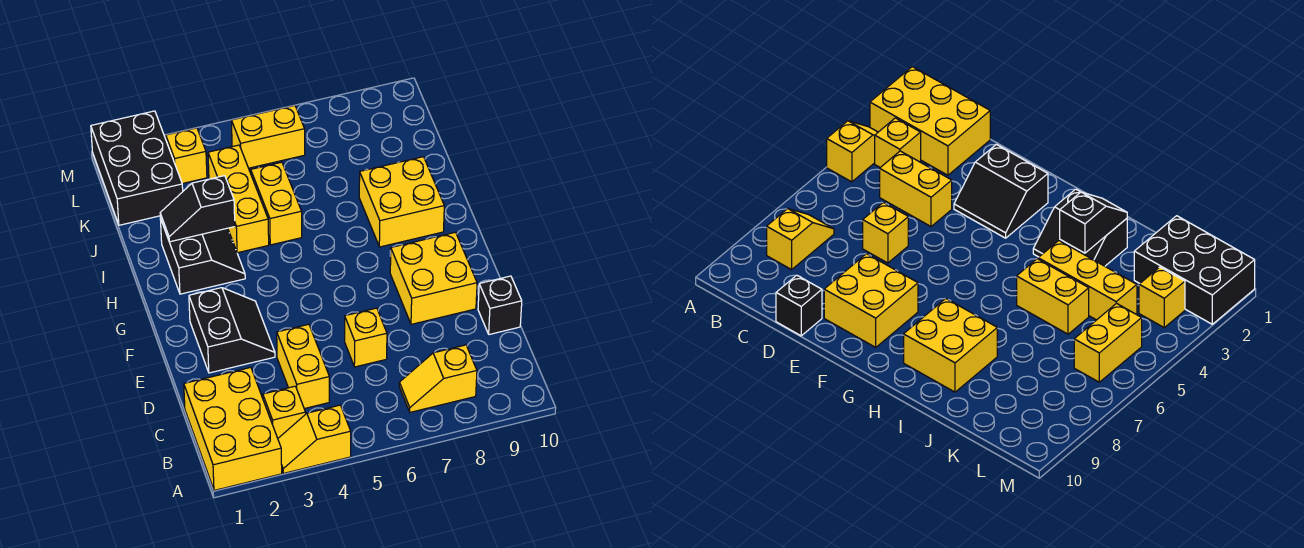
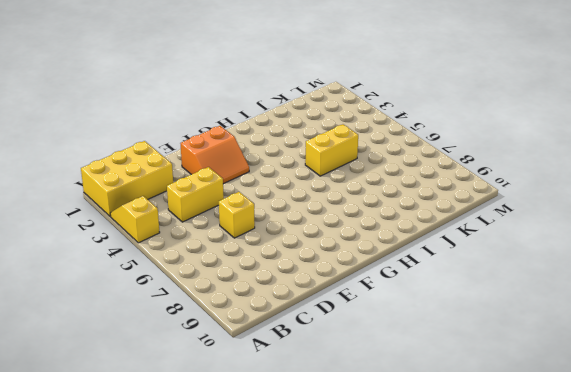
orange 2x2 slope [180,126,249,184] -> black 2x2 slope [189,288,275,373]
none -> yellow 1x1 brick [263,386,306,438]
none -> yellow 1x2 slope [399,345,477,412]
none -> black 1x1 brick [478,276,522,334]

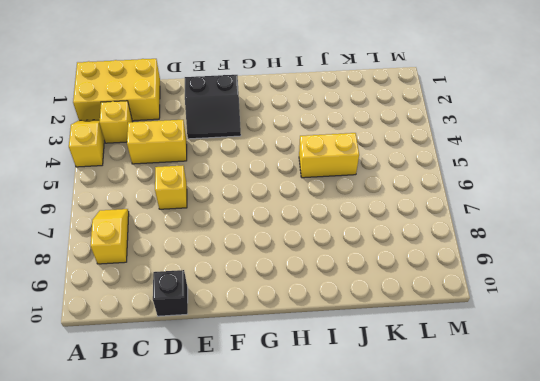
none -> yellow 2x2 brick [390,232,477,324]
none -> black 2x2 slope [160,218,245,294]
none -> yellow 2x2 brick [359,157,444,247]

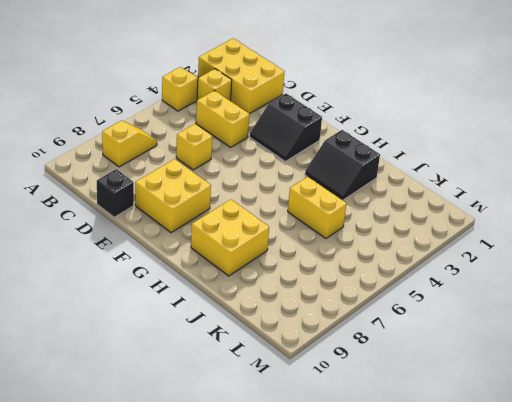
none -> yellow 1x3 brick [208,145,269,253]
none -> black 2x3 brick [91,111,183,225]
none -> yellow 1x1 brick [166,128,207,184]

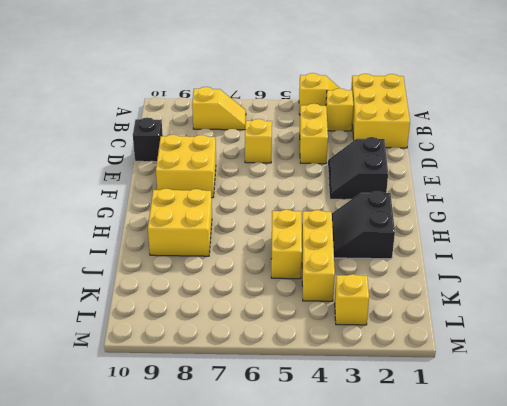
none -> black 2x3 brick [91,111,183,225]
none -> yellow 1x2 brick [231,106,305,168]
none -> black 1x2 slope [160,176,235,242]

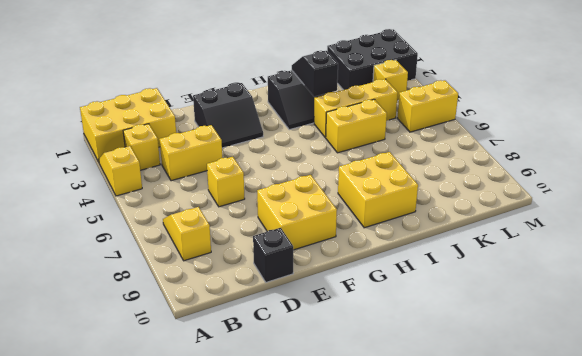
yellow 1x2 brick [397,80,458,132] -> yellow 1x2 brick turned to [231,106,305,168]

